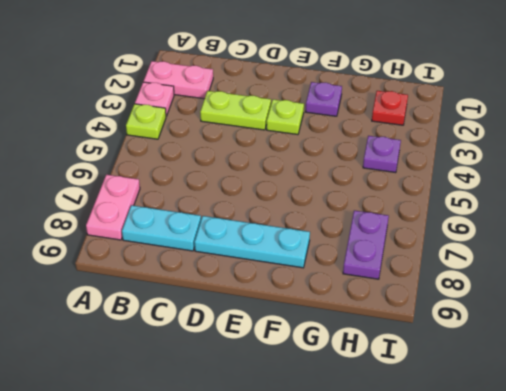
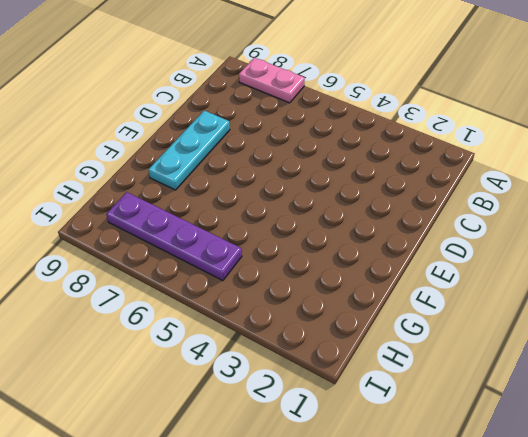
purple 1x4 plate [106,192,242,281] -> purple 1x2 plate [343,210,389,279]
none -> pink 1x2 plate [144,61,213,99]
none -> pink 1x1 plate [135,82,174,116]
none -> lime 1x1 plate [126,104,166,139]

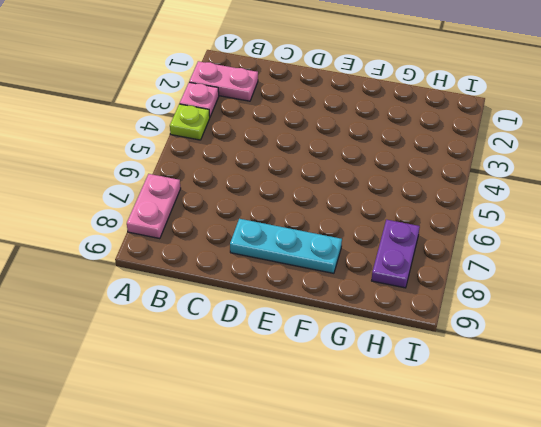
none -> cyan 1x2 plate [122,205,201,251]
none -> lime 1x2 plate [200,91,271,130]
none -> lime 1x1 plate [267,99,304,135]

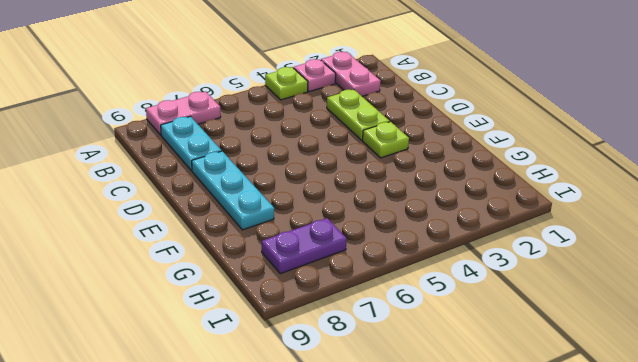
none -> purple 1x1 plate [306,82,342,116]
none -> red 1x1 plate [372,91,408,125]
none -> purple 1x1 plate [363,136,401,173]

